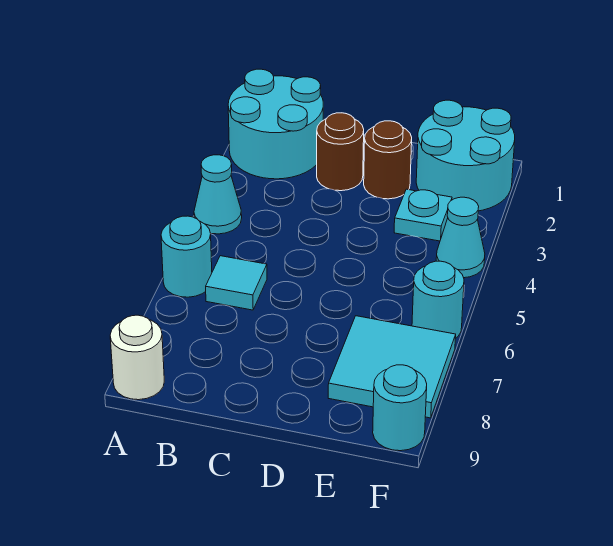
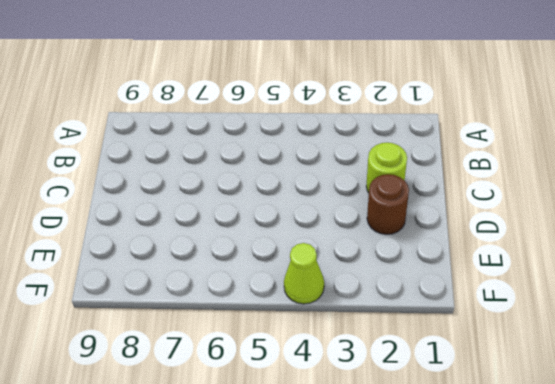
lime 1x1 round brick [366,143,407,193] -> brown 1x1 round brick [317,113,364,191]
lime 1x1 cone [284,243,324,304] -> cyan 1x1 cone [436,197,485,278]
none -> cyan 2x2 round brick [228,69,323,179]
none -> cyan 1x1 cone [194,155,242,234]
none -> cyan 1x1 round brick [161,216,212,297]

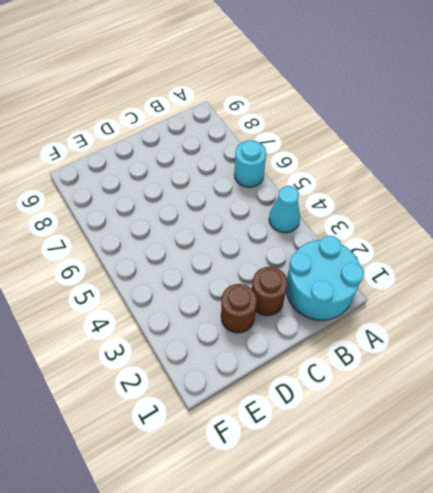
none -> white 1x1 round brick [110,315,164,400]
none -> cyan 1x1 tile [206,256,267,310]
none -> cyan 2x2 round brick [416,100,515,211]

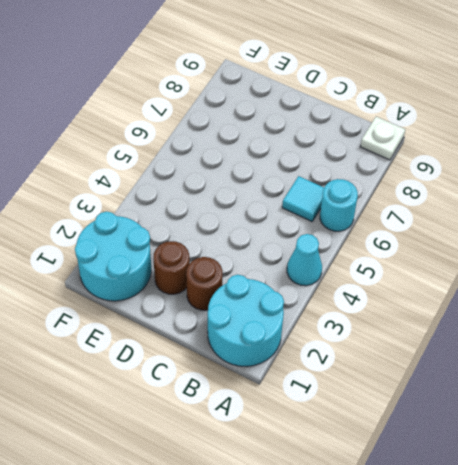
white 1x1 plate [360,117,405,160] -> white 1x1 round brick [110,315,164,400]
none -> cyan 1x1 plate [394,189,452,241]
none -> cyan 2x2 tile [328,316,456,418]
none -> cyan 1x1 cone [436,197,485,278]

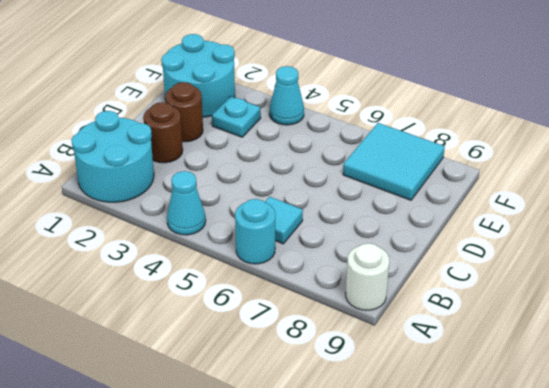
none -> cyan 1x1 round brick [412,261,464,338]
none -> cyan 1x1 round brick [373,365,427,451]

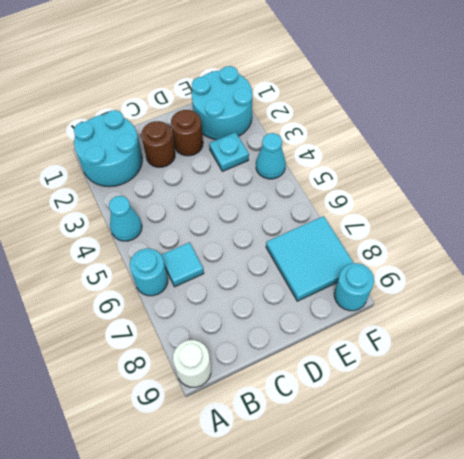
none -> cyan 1x1 round brick [412,261,464,338]

